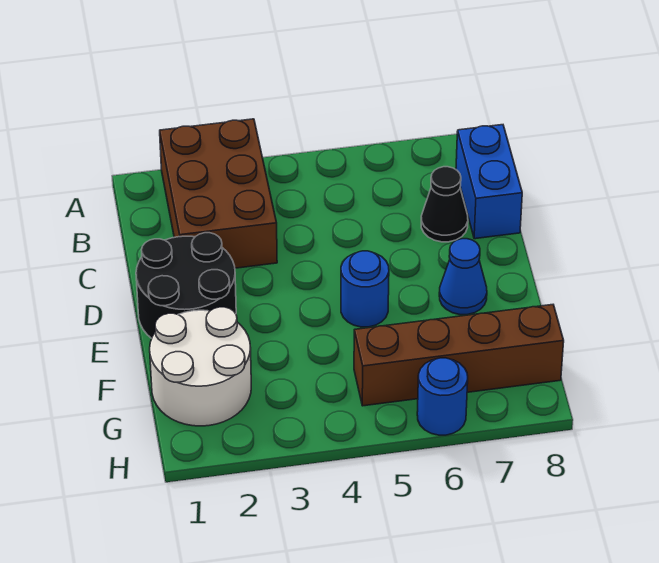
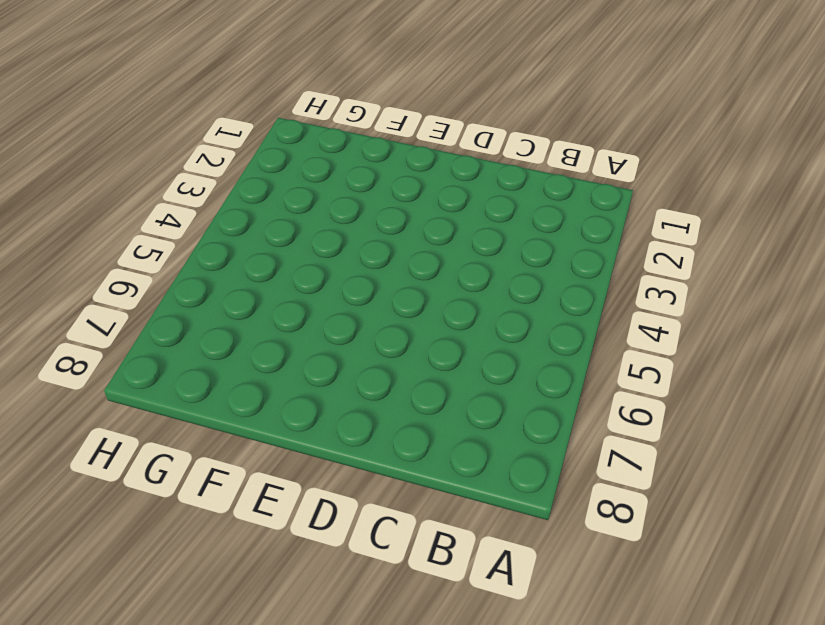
none -> brown 2x3 brick [160,119,277,268]
none -> blue 1x2 brick [456,125,522,239]

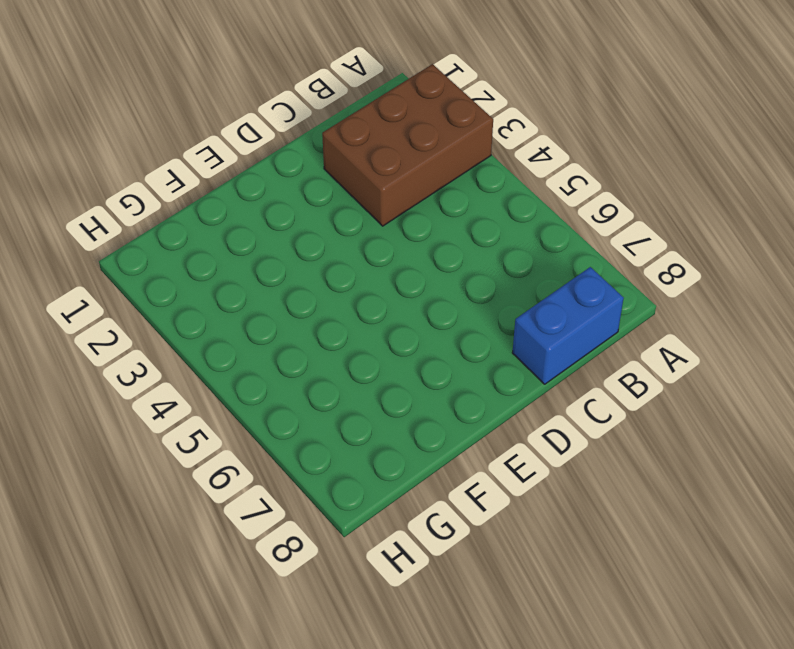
none -> black 1x1 cone [421,167,468,242]
none -> black 2x2 round brick [136,233,236,338]

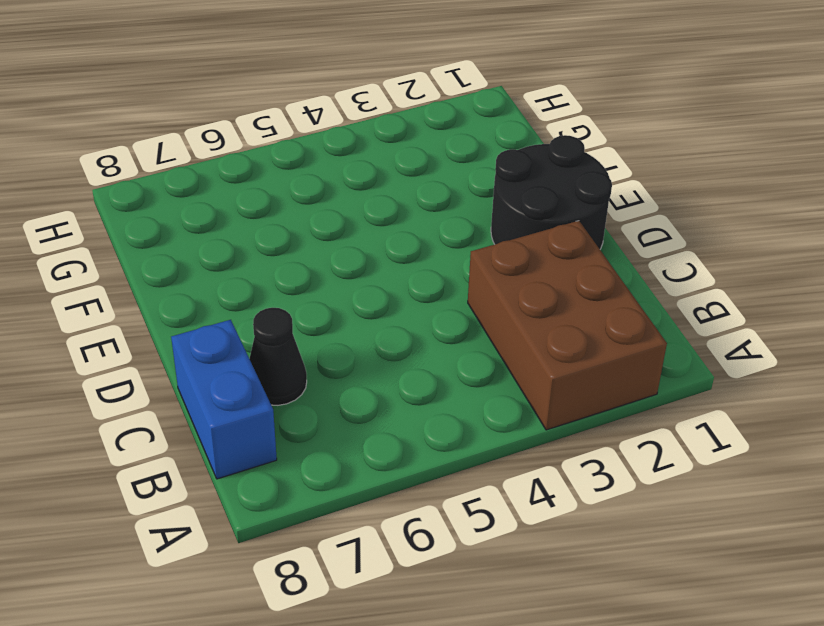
none -> blue 1x1 round brick [341,251,389,327]
none -> blue 1x1 cone [439,239,487,315]

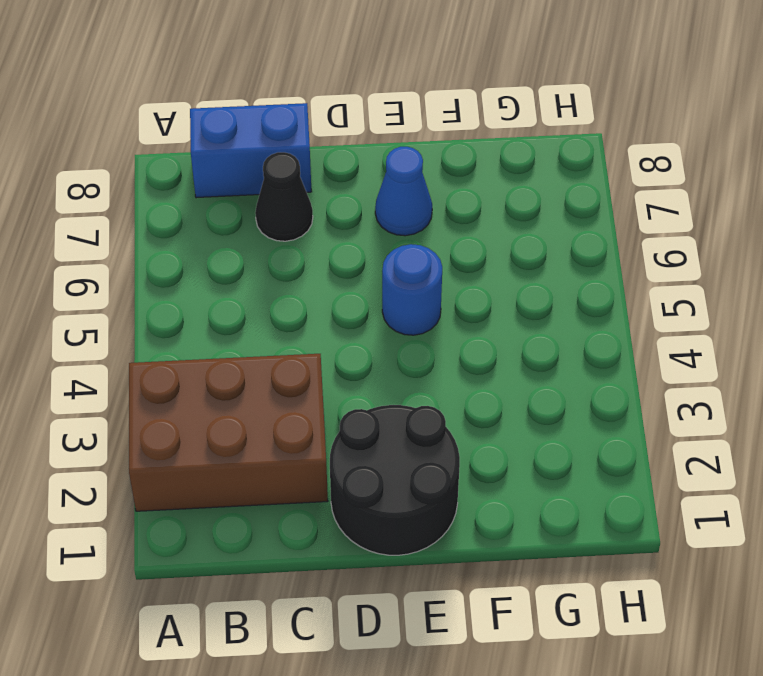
none -> white 2x2 round brick [150,307,251,426]
none -> brown 1x4 brick [354,305,564,406]

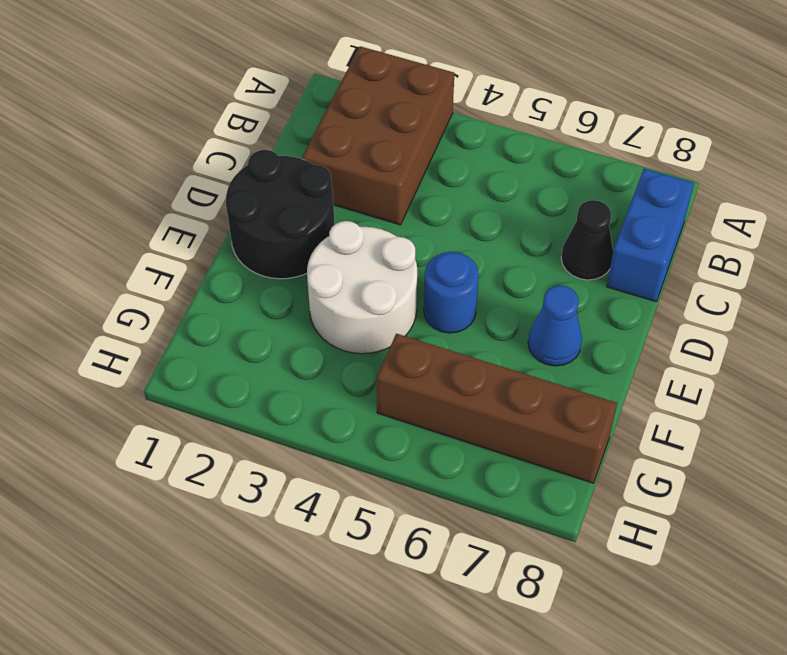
white 2x2 round brick [307,221,417,354] -> white 2x2 round brick moved to [150,307,251,426]
none -> blue 1x1 round brick [417,358,468,435]

